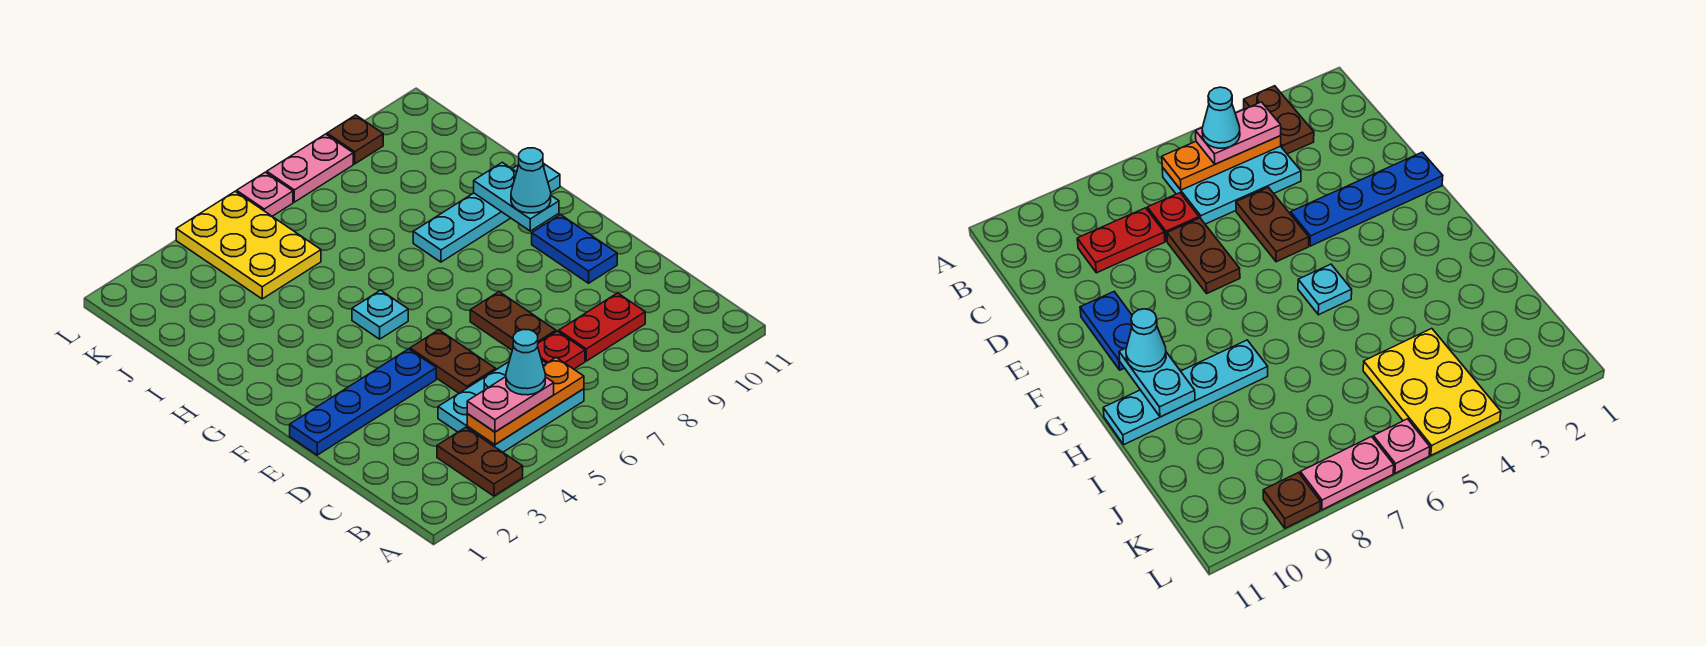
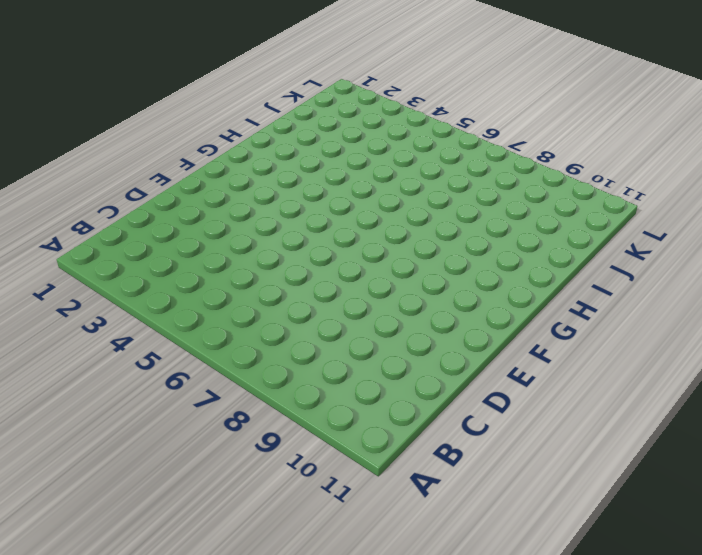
none -> brown 1x2 plate [437,427,523,496]
none -> cyan 2x3 plate [438,361,584,452]
none -> red 1x1 plate [538,331,585,369]

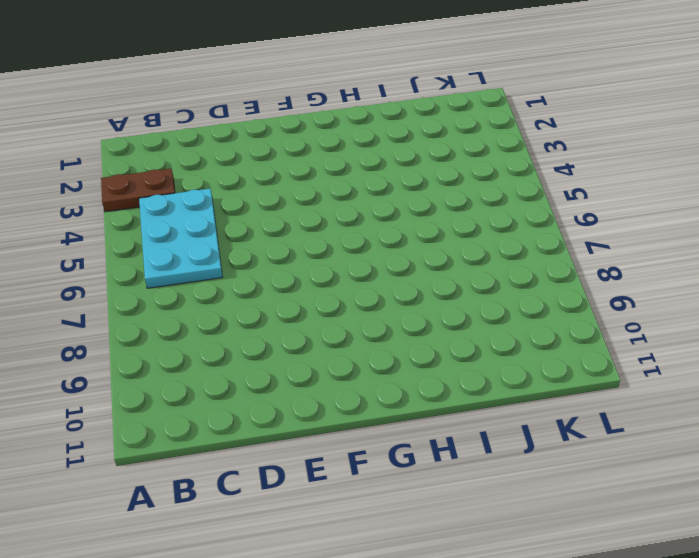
none -> red 1x1 plate [538,331,585,369]
none -> red 1x2 plate [559,293,645,361]
none -> brown 1x2 plate [410,330,496,393]

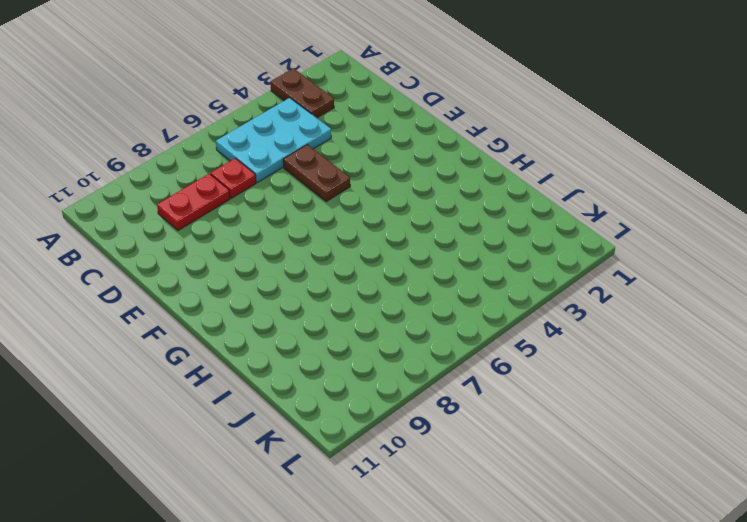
none -> brown 1x2 plate [470,292,556,350]
none -> blue 1x4 plate [290,349,436,455]
none -> blue 1x2 plate [532,215,617,283]

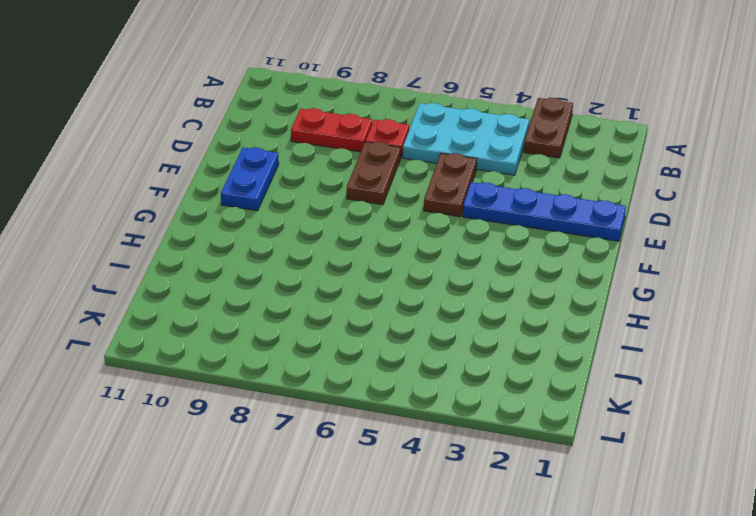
none -> cyan 1x1 plate [352,290,408,339]
none -> cyan 1x4 plate [413,163,560,262]
none -> yellow 2x3 plate [176,191,321,299]

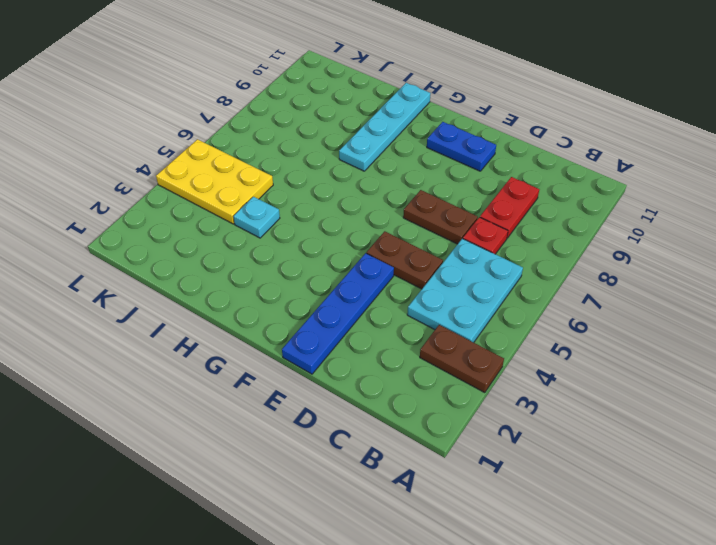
cyan 1x1 plate [233,197,280,238] -> cyan 1x1 plate moved to [352,290,408,339]
none -> pink 1x1 plate [237,172,293,216]
none -> pink 1x2 plate [267,134,353,202]
none -> brown 1x1 plate [327,115,383,164]

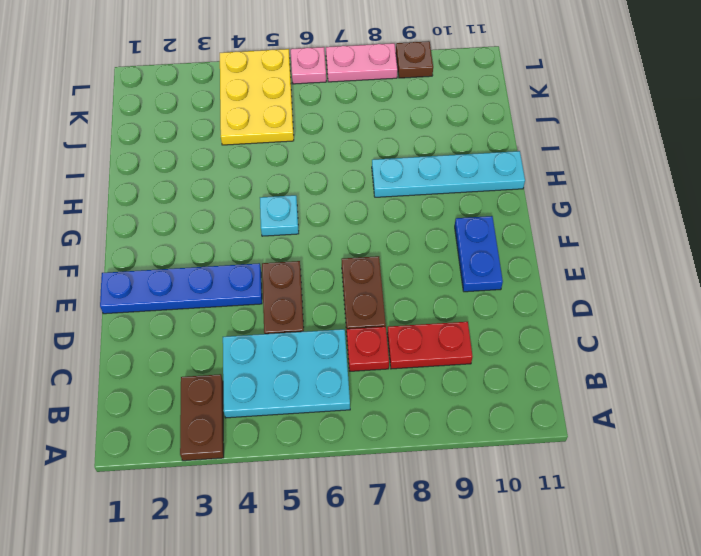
none -> orange 1x3 plate [467,357,584,445]
none -> cyan 1x2 plate [474,162,559,231]
none -> pink 1x2 plate [467,377,554,432]

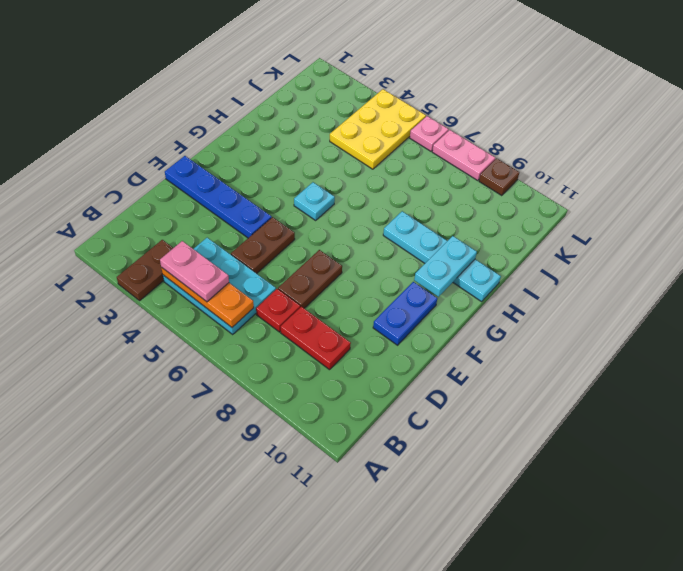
none -> cyan 1x1 cone [511,148,551,213]
none -> cyan 1x1 cone [506,330,545,395]

